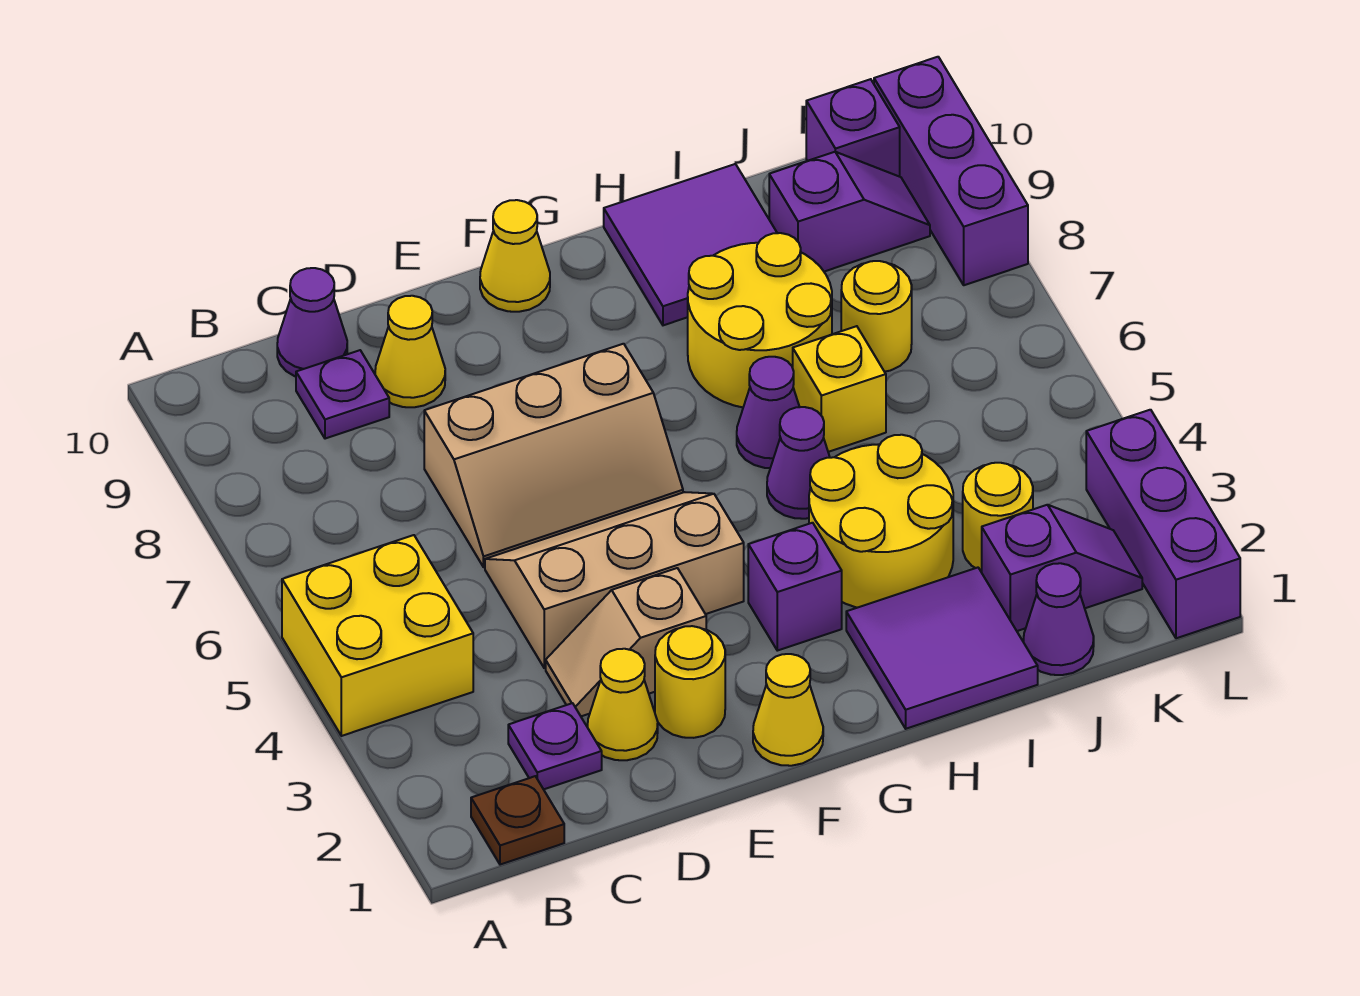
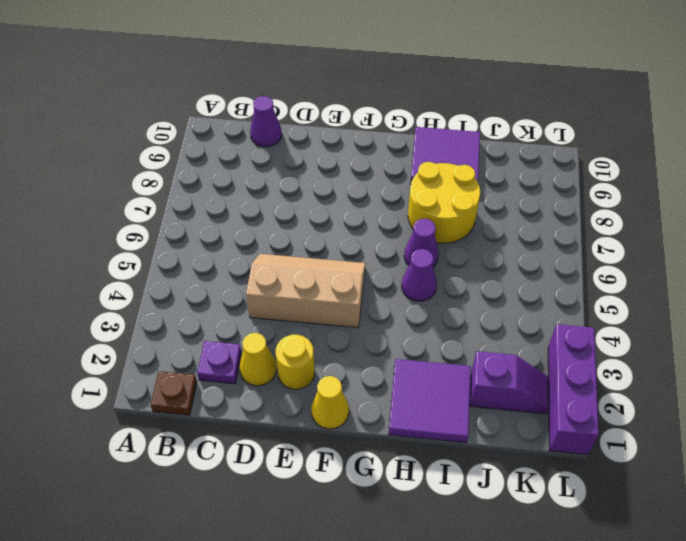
none -> yellow 2x2 brick [282,535,473,736]
none -> purple 1x1 plate [296,350,389,439]
none -> tan 1x2 slope [546,568,706,716]

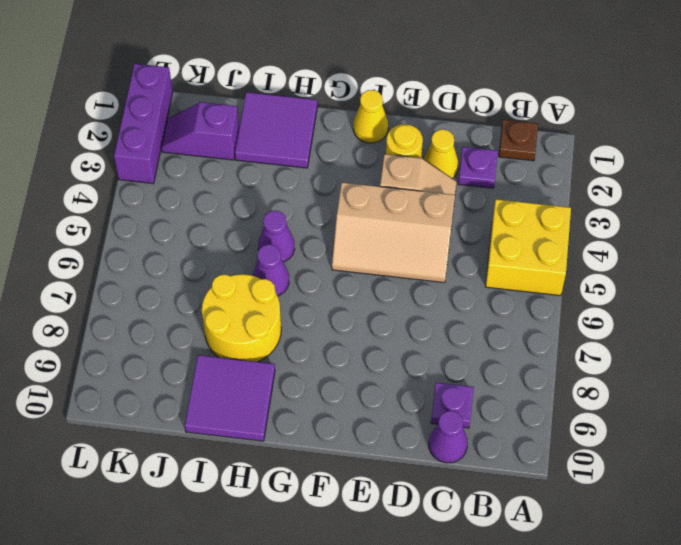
none -> tan 2x3 slope [424,344,683,567]
none -> yellow 1x1 cone [375,296,445,407]
none -> yellow 1x1 cone [480,200,550,312]

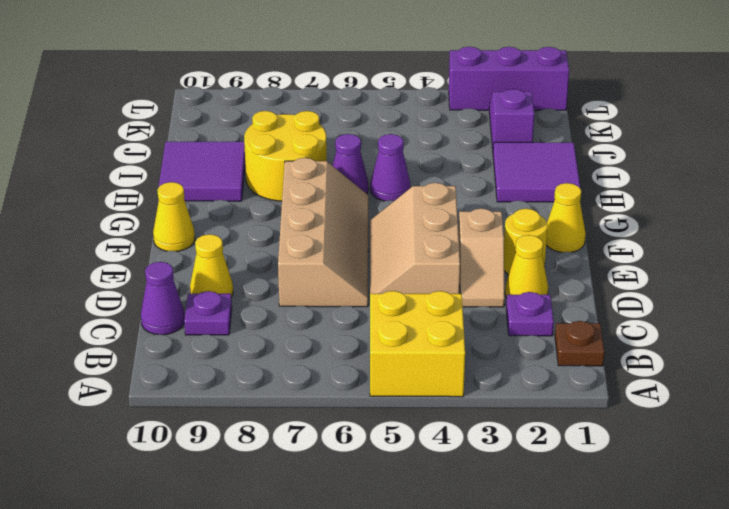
tan 2x4 slope [278,158,368,307] -> tan 2x3 slope [424,344,683,567]
none -> purple 1x1 brick [748,523,842,651]
none -> yellow 2x2 round brick [809,435,953,608]
none -> yellow 1x1 brick [793,326,886,452]

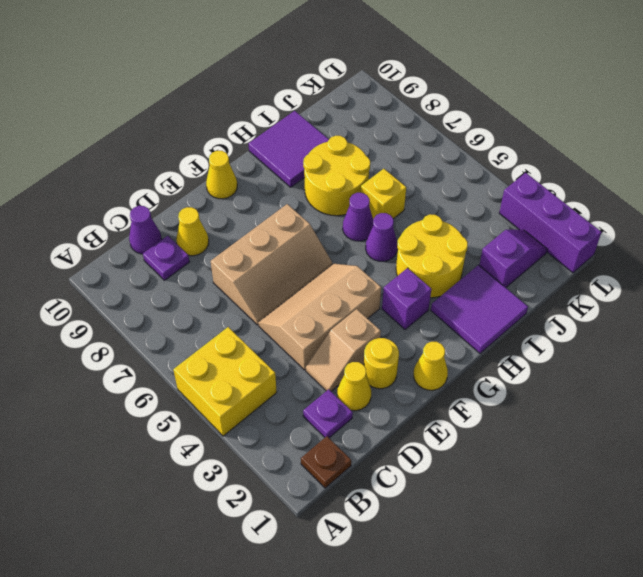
none -> purple 1x1 cone [1023,563,1094,675]
none -> yellow 1x1 round brick [963,463,1033,571]
none -> yellow 1x1 round brick [841,261,912,372]

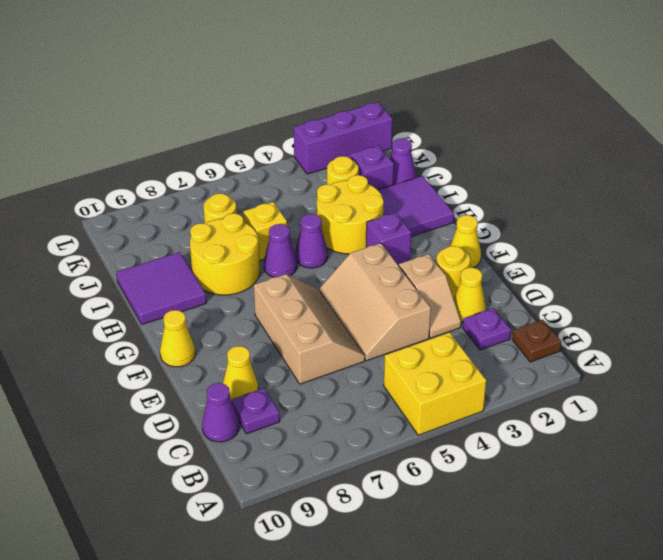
none -> purple 1x2 slope [769,152,930,272]
none -> purple 1x1 brick [806,79,900,177]
none -> purple 1x3 brick [874,57,1028,285]

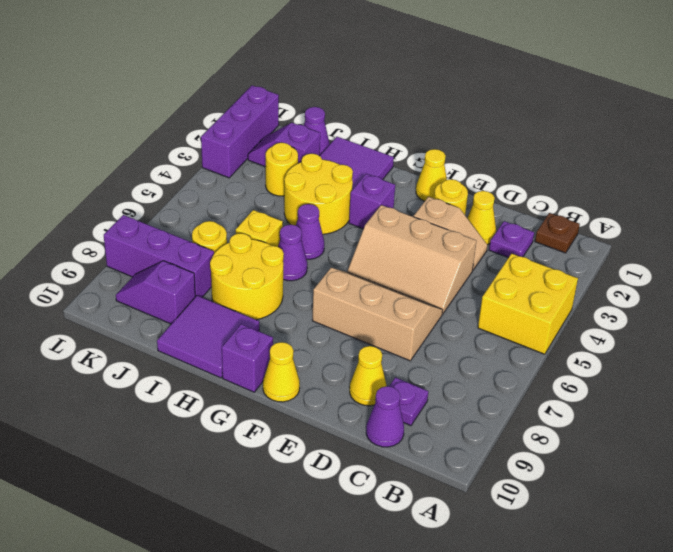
purple 1x1 brick [222,324,273,392] -> purple 1x1 brick moved to [806,79,900,177]
purple 1x3 brick [104,215,214,297] -> purple 1x3 brick turned to [874,57,1028,285]

